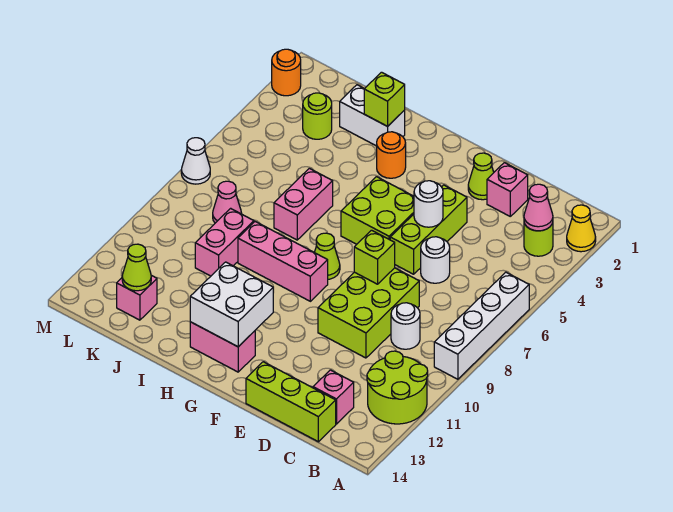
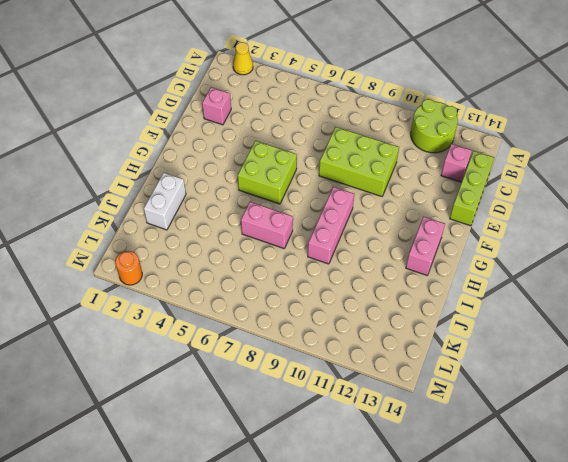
none -> white 1x4 brick [434,272,529,379]
none -> lime 1x1 round brick [524,223,553,256]
none -> white 1x1 round brick [391,303,420,349]
none -> white 1x1 round brick [421,237,450,283]

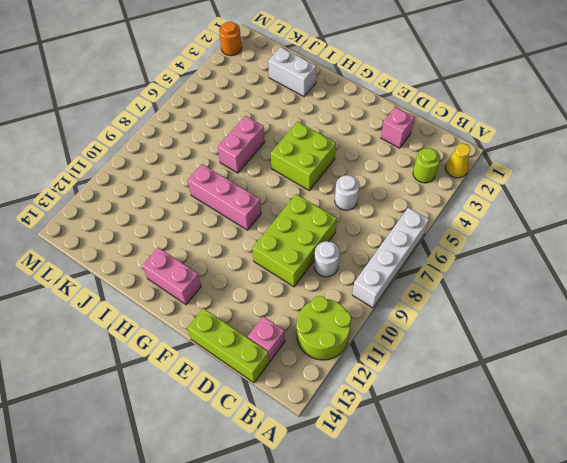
none -> lime 1x1 cone [468,153,494,200]
none -> lime 1x3 brick [390,185,467,274]
none -> lime 1x1 cone [314,233,340,279]
none -> orange 1x1 round brick [377,132,406,178]

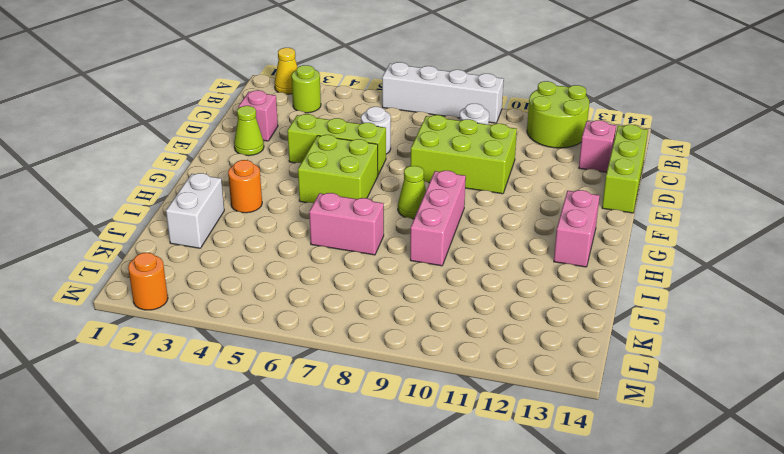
none -> pink 1x2 brick [195,208,254,276]
none -> lime 1x1 round brick [303,93,332,139]
none -> pink 1x1 cone [213,181,242,223]
none -> pink 1x1 brick [117,276,157,320]

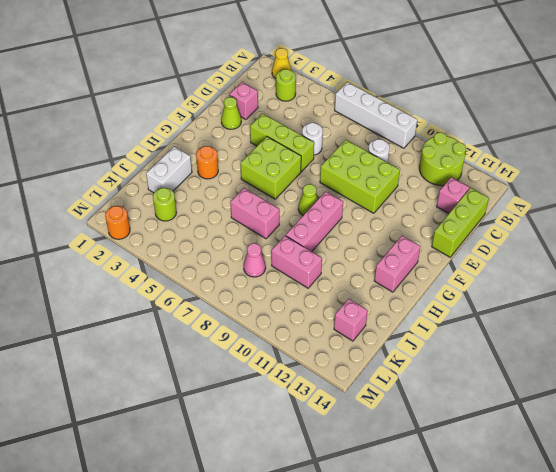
none -> white 1x1 cone [181,138,210,184]
none -> pink 1x1 cone [524,184,553,231]
none -> white 1x1 round brick [414,181,443,227]
none -> lime 1x1 brick [354,230,395,284]

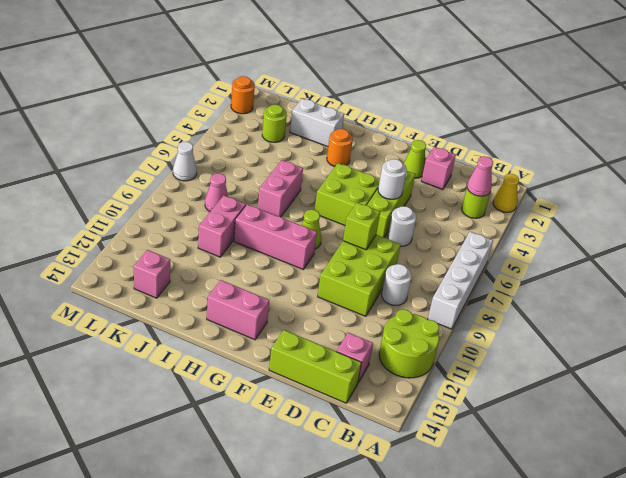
none -> white 2x2 brick [190,262,273,347]
none -> lime 1x1 brick [364,72,405,126]
none -> lime 1x1 cone [122,244,151,291]

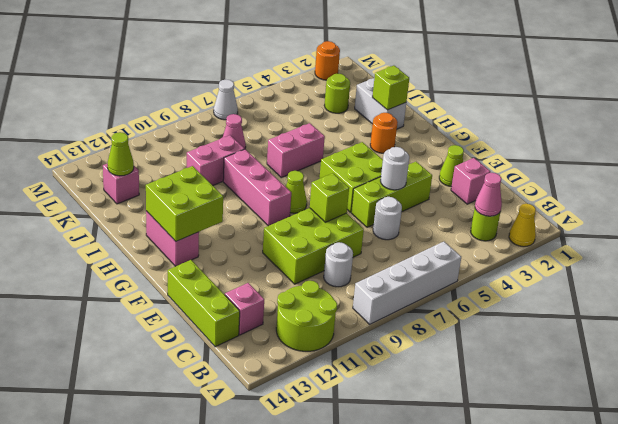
lime 2x2 brick [146,166,223,241] -> white 2x2 brick [190,262,273,347]

